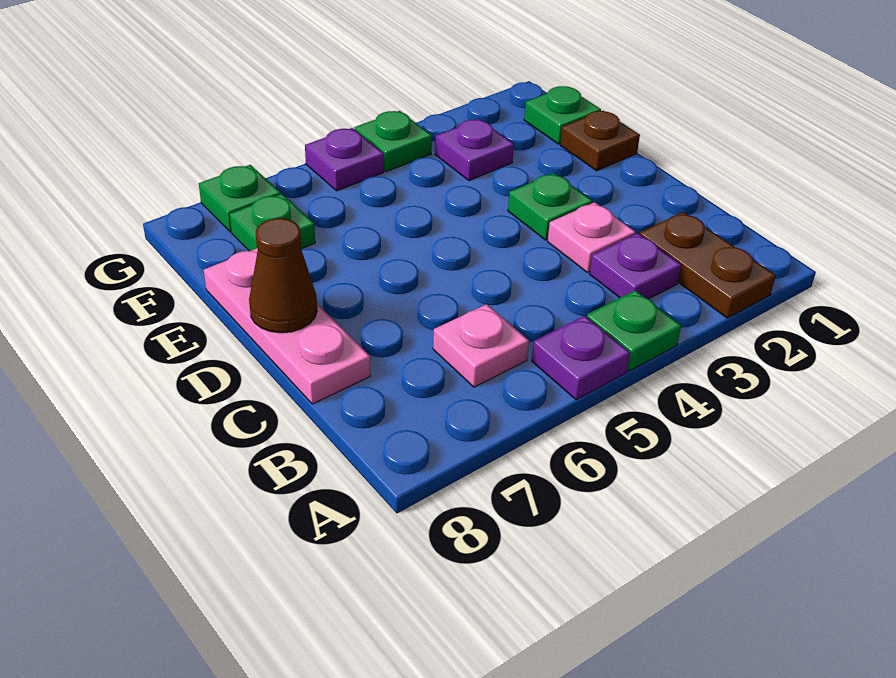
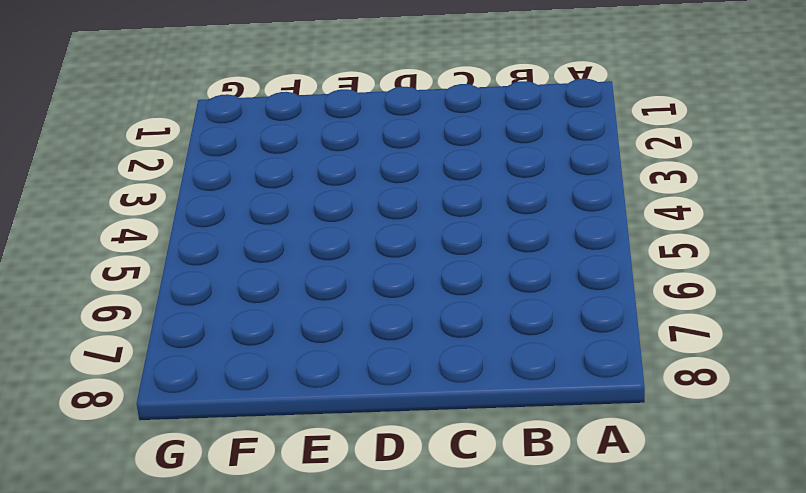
none -> brown 1x2 plate [640,212,776,318]
none -> green 1x1 plate [587,290,681,371]
none -> purple 1x1 plate [532,316,630,400]

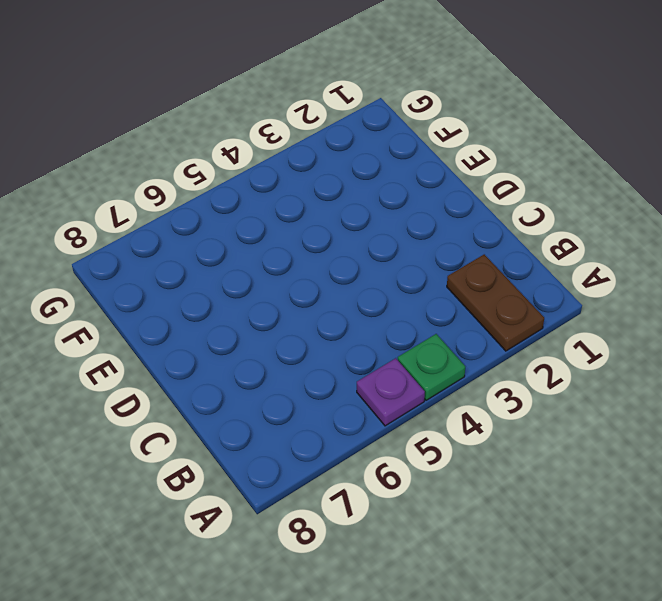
none -> purple 1x1 plate [590,233,681,299]
none -> pink 1x1 plate [433,304,529,387]
none -> pink 1x1 plate [548,202,636,273]

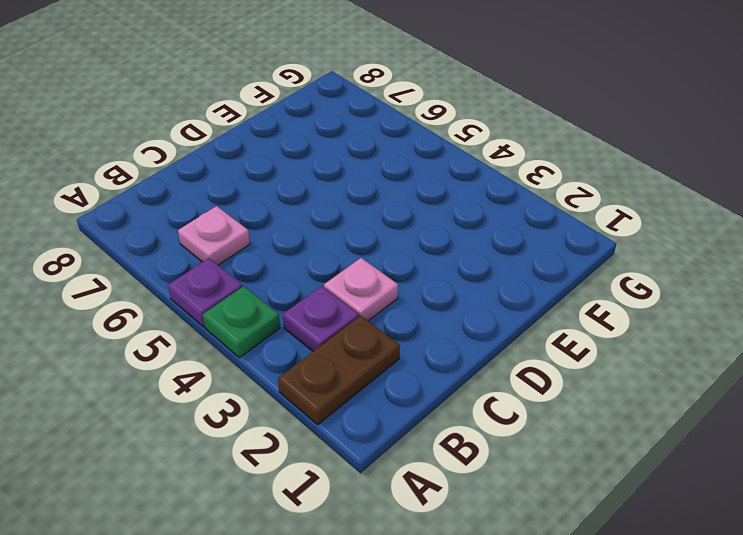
none -> pink 1x3 plate [204,248,370,404]
none -> green 1x1 plate [508,173,593,240]
none -> brown 1x1 plate [560,111,640,171]

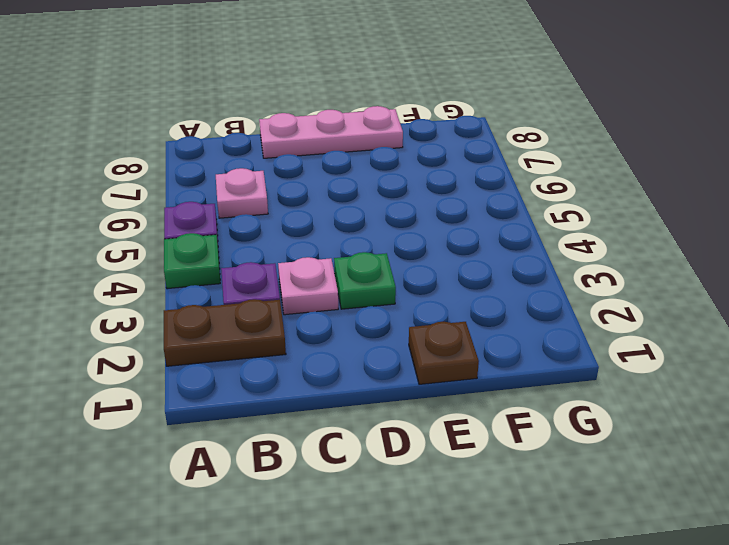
none -> green 1x1 plate [524,86,601,144]
none -> purple 1x1 plate [435,119,514,181]
none -> green 1x1 plate [230,194,315,251]

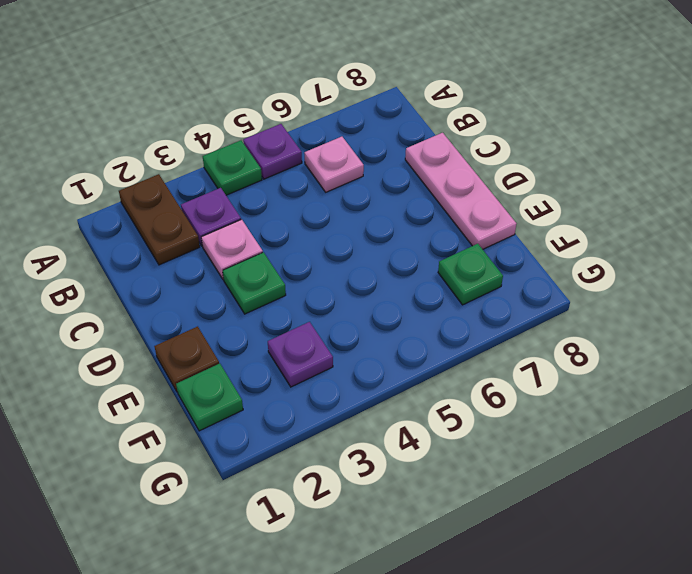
none -> green 1x1 plate [354,111,432,172]
none -> purple 1x1 plate [305,128,384,191]
none -> green 1x1 plate [199,165,281,232]

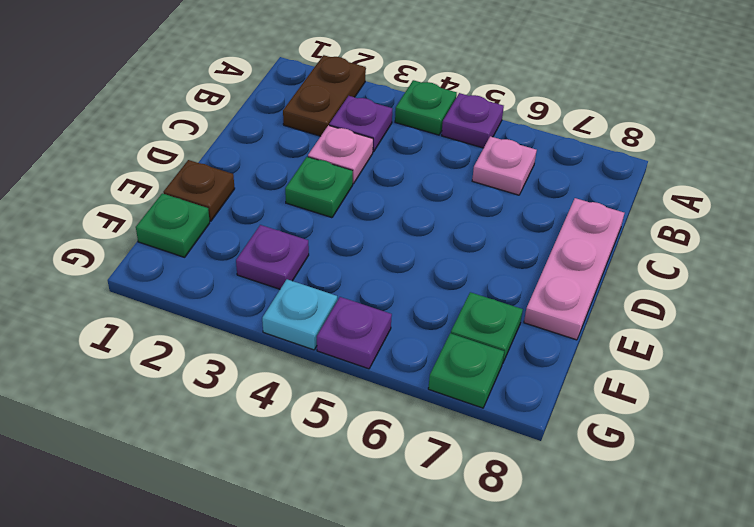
cyan 1x1 plate [262,279,337,350] -> green 1x1 plate [354,111,432,172]
none -> brown 1x1 cone [249,218,317,333]

